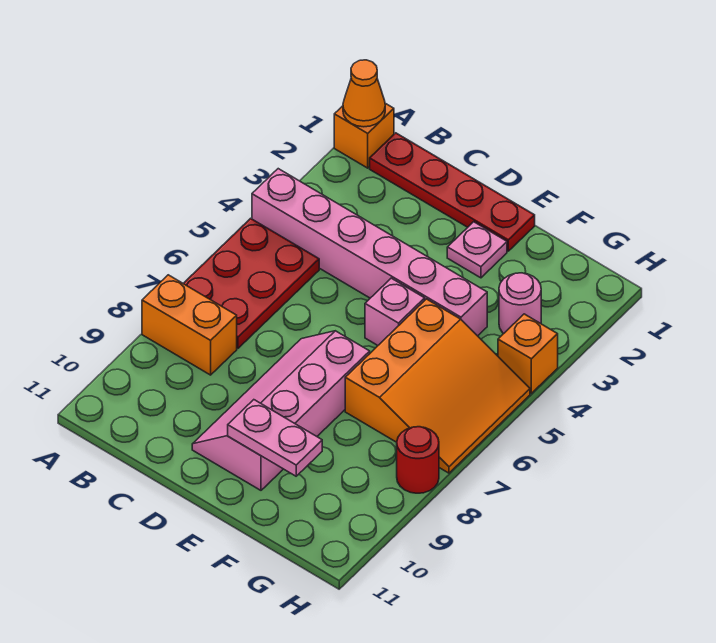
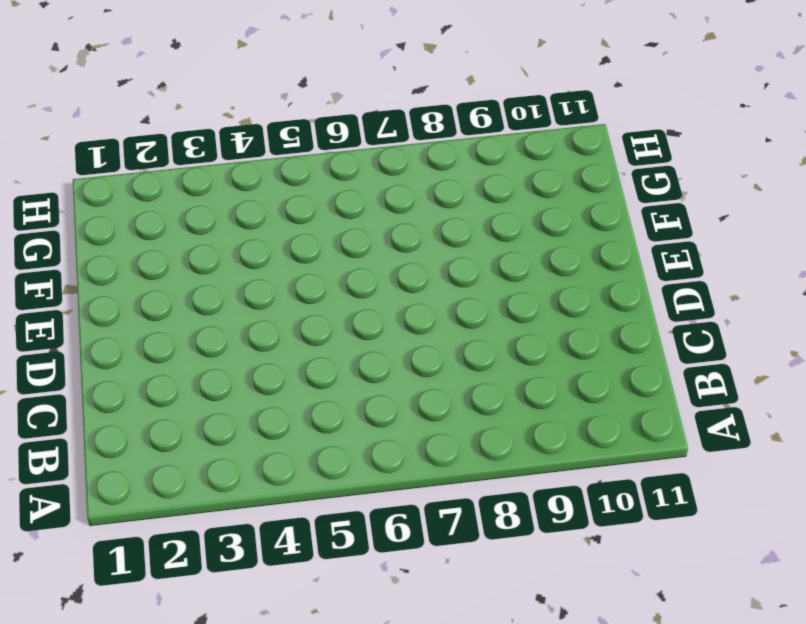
none -> orange 1x1 brick [334,103,394,168]
none -> pink 1x6 brick [252,169,487,336]
none -> red 2x3 plate [183,218,319,348]

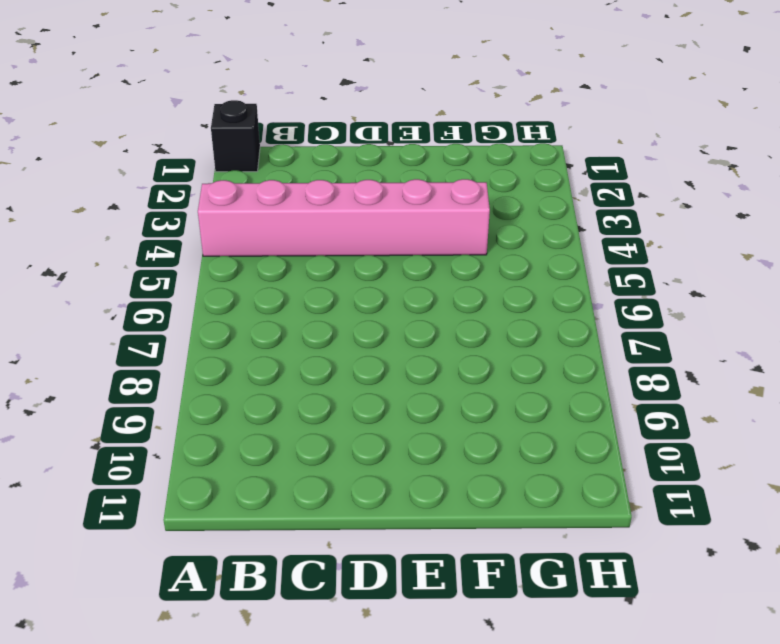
black 1x1 brick [211,100,260,172] -> orange 1x1 brick [334,103,394,168]
none -> red 2x3 plate [183,218,319,348]
none -> orange 1x2 brick [142,275,237,375]
none -> red 1x4 plate [370,133,535,251]

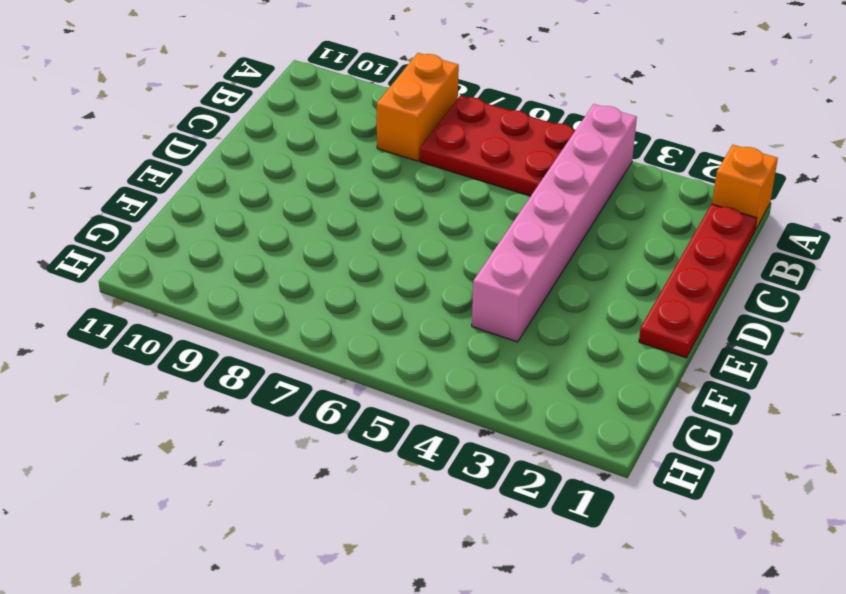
none -> pink 2x4 slope [192,331,370,490]
none -> pink 1x1 plate [447,222,507,278]
none -> pink 1x1 brick [365,278,425,345]

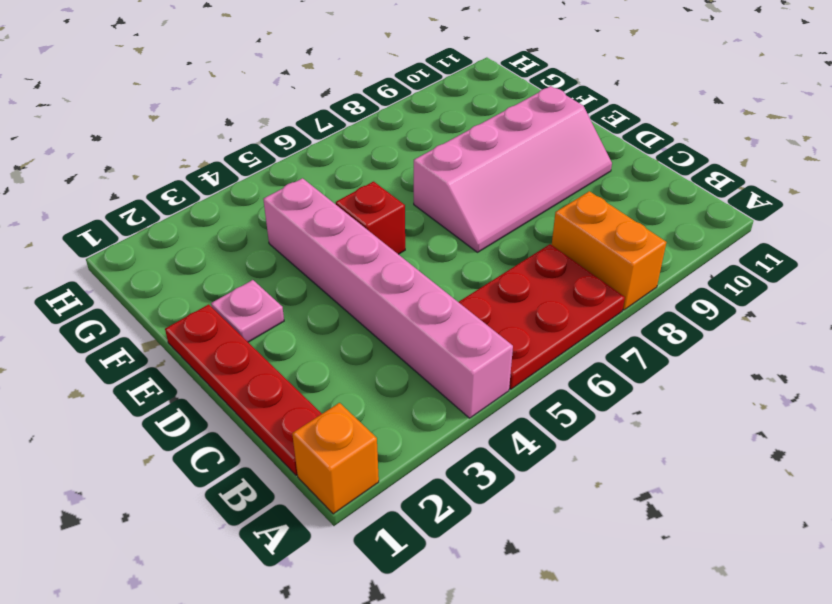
red 1x1 brick [336,182,405,254] -> pink 1x1 brick [365,278,425,345]
none -> orange 3x3 slope [345,299,530,473]
none -> pink 1x1 round brick [499,273,541,334]
none -> orange 1x1 brick [498,314,558,393]

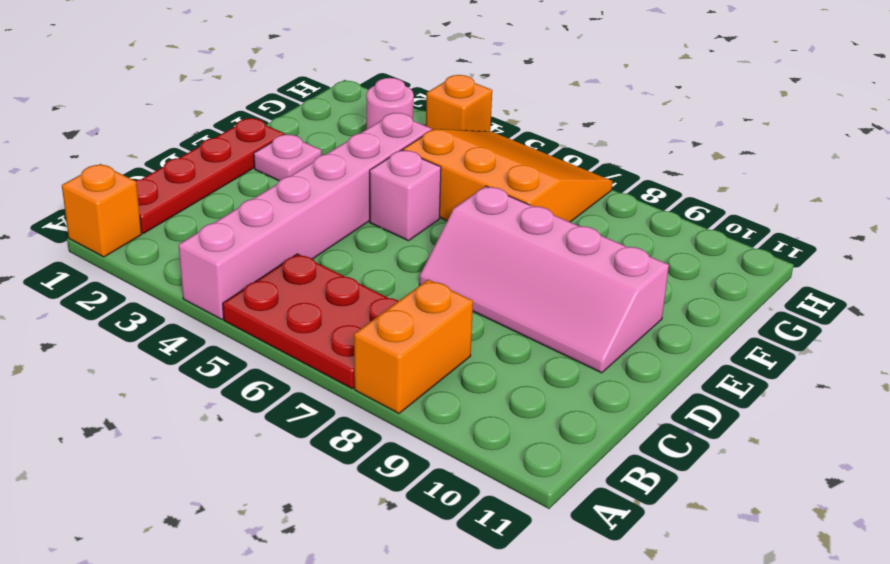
none -> red 1x1 round brick [397,427,439,493]
none -> orange 1x1 cone [343,60,385,127]
none -> pink 1x2 plate [228,400,322,476]

